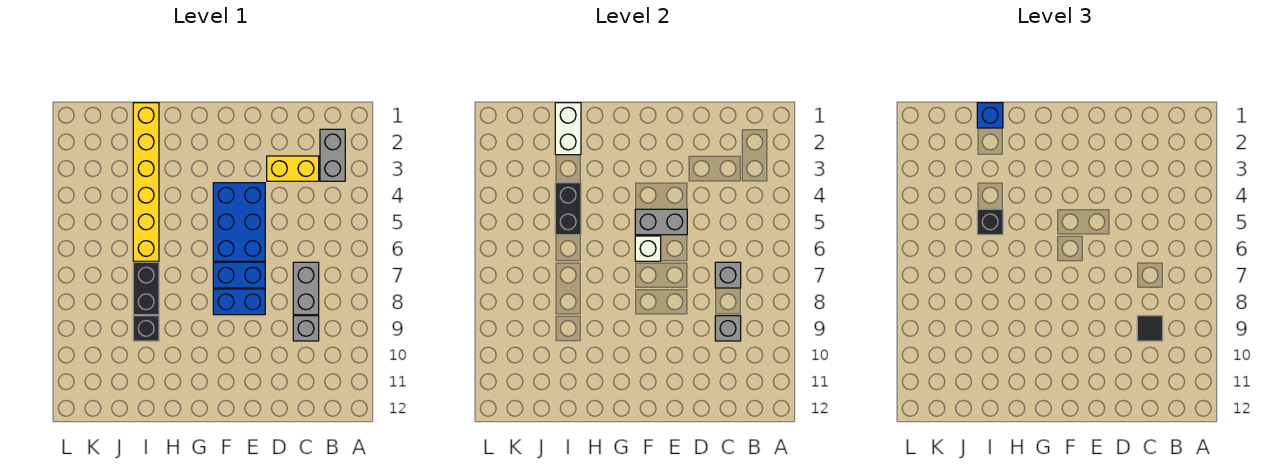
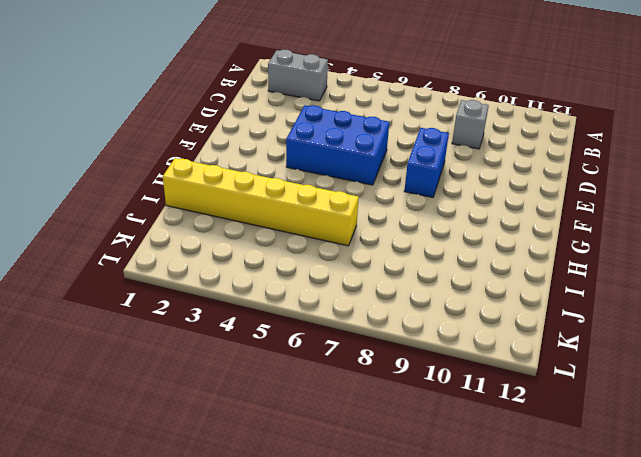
none -> yellow 1x2 brick [267,156,319,181]
none -> grey 1x2 brick [293,262,319,315]
none -> blue 1x2 brick [213,262,265,288]

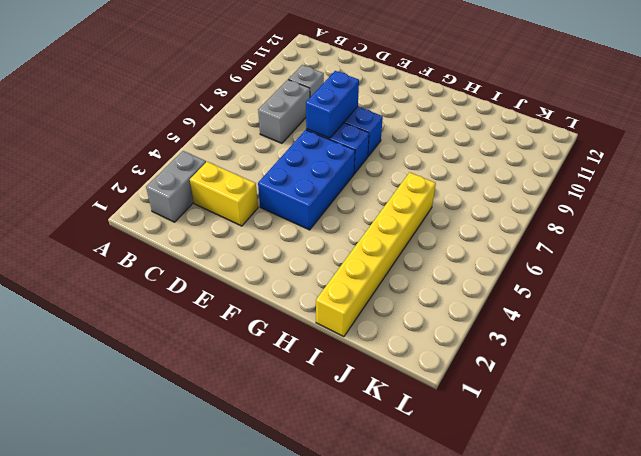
blue 1x2 brick [306,71,359,138] -> none
none -> black 1x2 brick [133,262,159,315]
none -> black 1x1 brick [133,316,159,341]
none -> grey 1x1 brick [715,262,741,288]

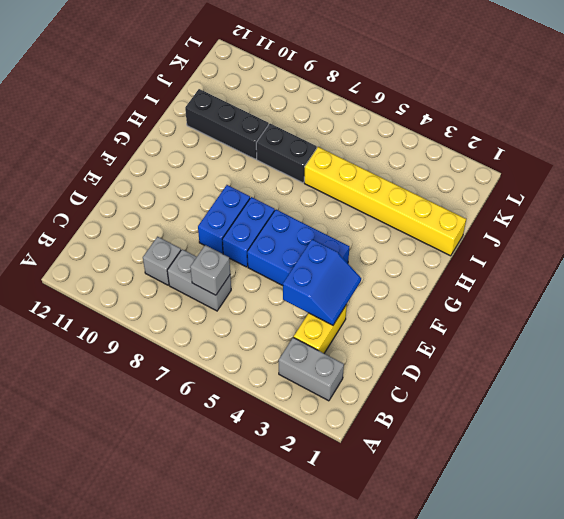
blue 2x2 slope [283,239,361,325] -> none
black 1x3 brick [185,89,269,159] -> black 1x1 brick [133,316,159,341]
none -> grey 1x1 brick [715,316,741,341]
none -> grey 1x2 brick [635,209,687,235]
none -> white 1x1 brick [635,236,661,261]

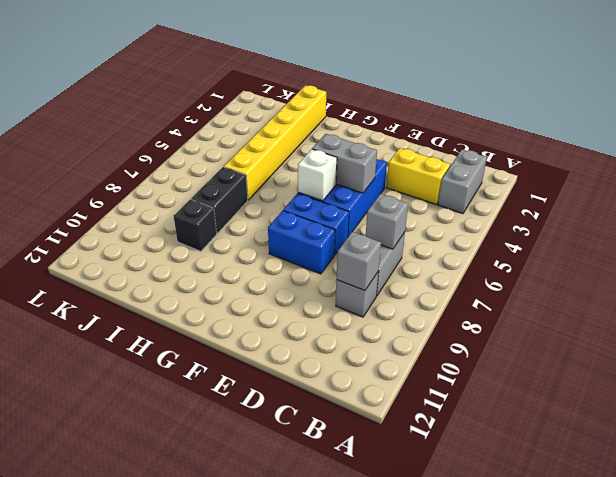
none -> white 1x2 brick [555,103,581,155]
none -> black 1x2 brick [555,183,581,235]
none -> black 1x1 tile [1137,316,1163,341]

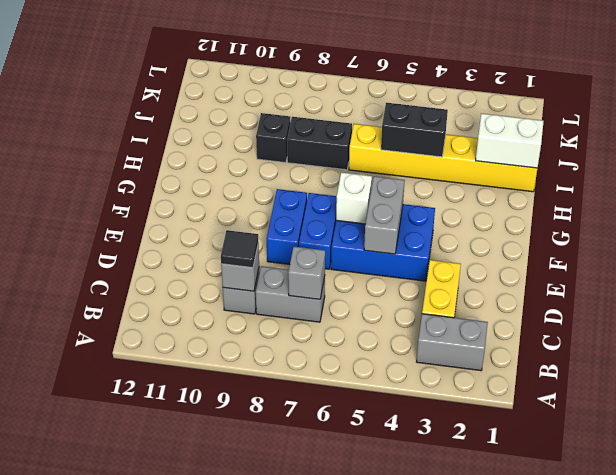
none -> blue 1x1 brick [977,103,1003,128]
none -> black 1x1 brick [977,209,1003,235]

